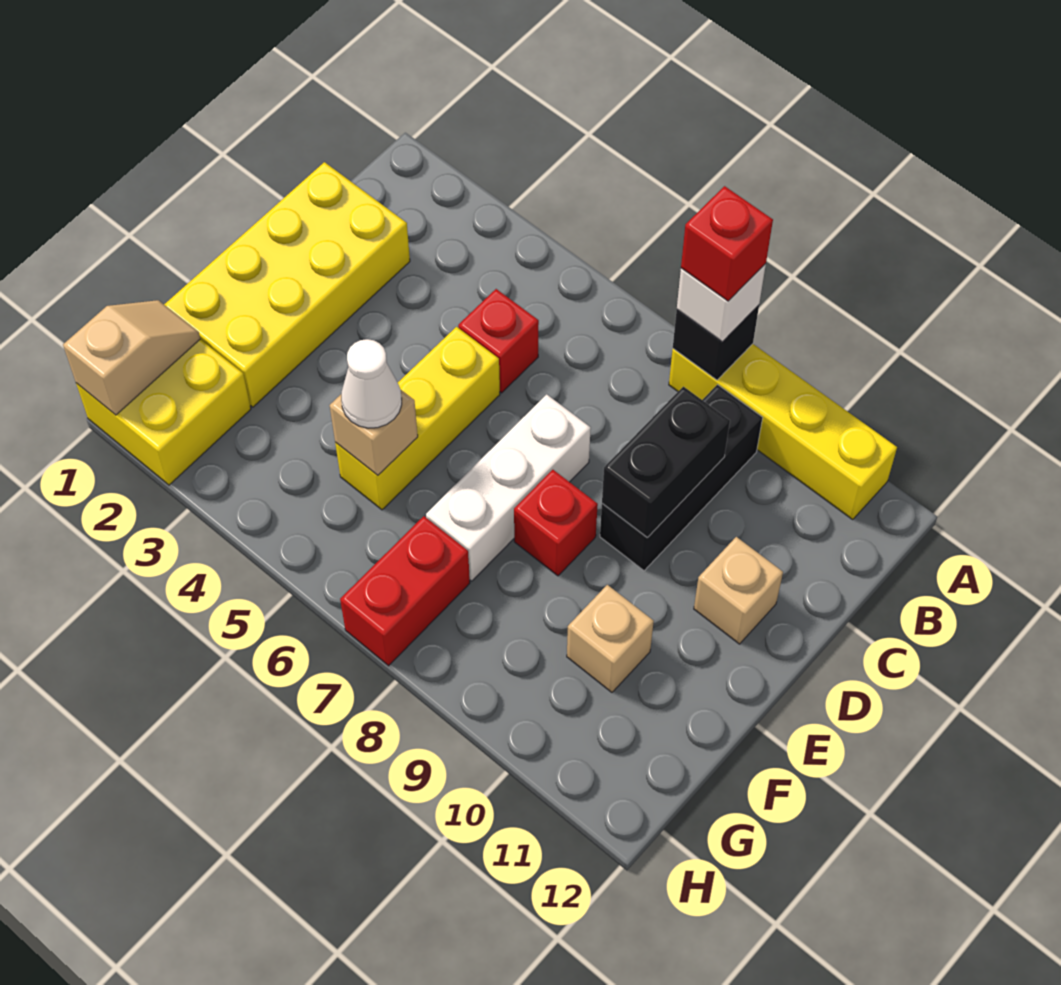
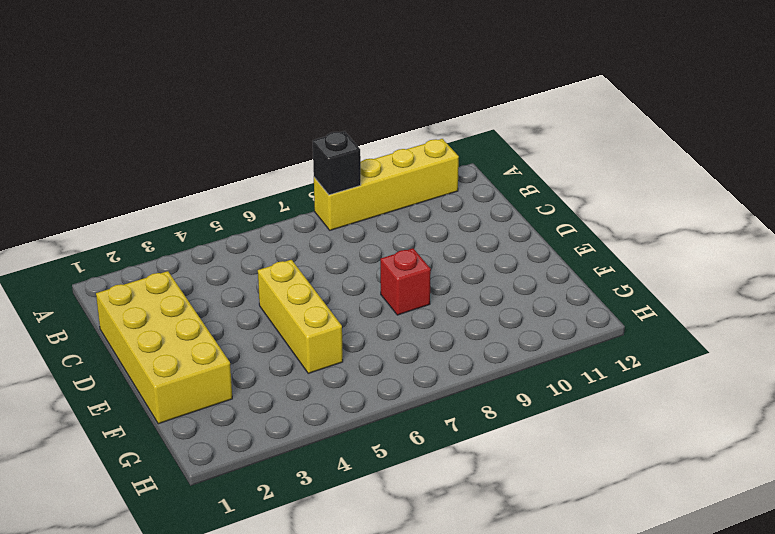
none -> black 1x3 brick [600,385,763,571]
none -> red 1x1 brick [458,289,539,393]
none -> white 1x3 brick [426,394,591,581]

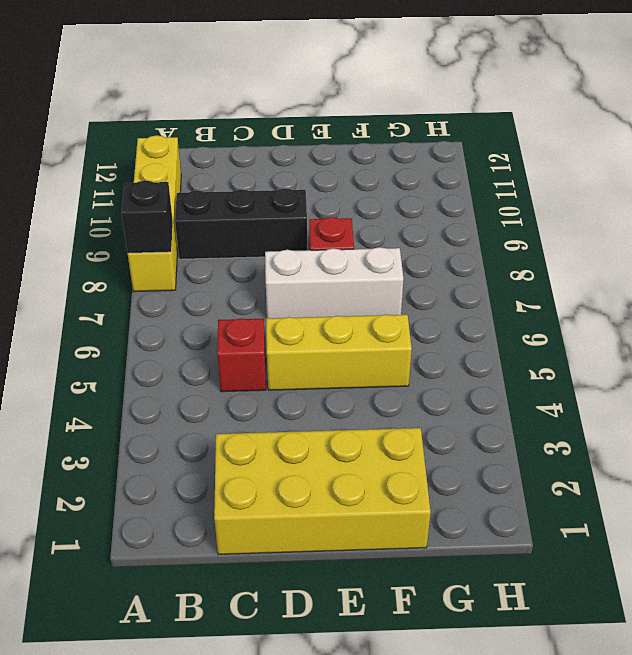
none -> tan 1x1 brick [694,537,783,644]
none -> tan 1x1 brick [567,585,654,692]
none -> yellow 2x2 brick [76,339,251,485]

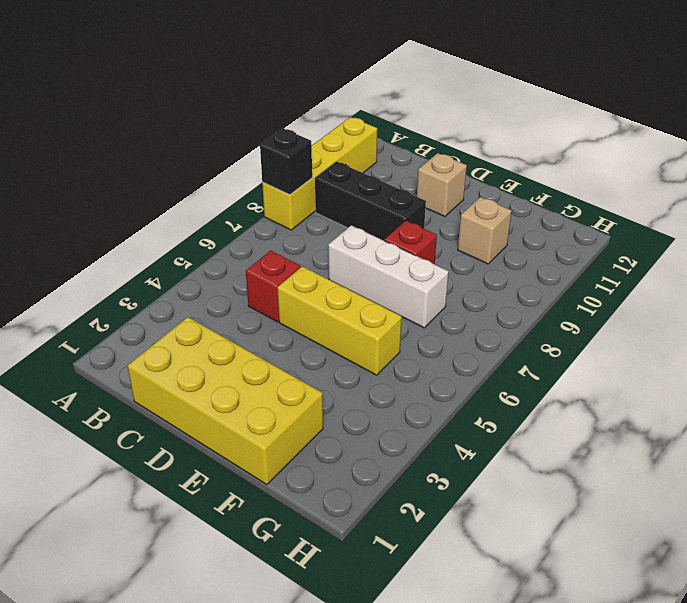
none -> yellow 2x2 brick [76,339,251,485]
none -> red 1x2 brick [340,516,470,666]
none -> black 1x2 brick [602,387,730,537]

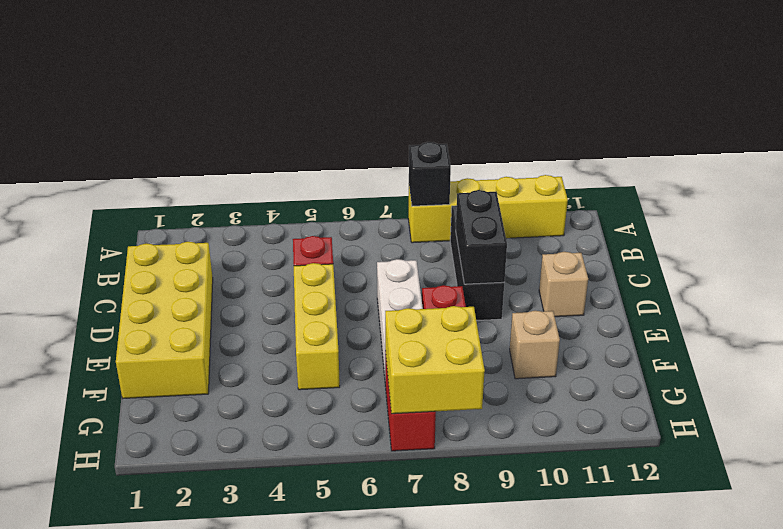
yellow 2x2 brick [385,306,485,414] -> yellow 2x2 brick moved to [76,339,251,485]
none -> tan 1x1 brick [330,390,418,475]
none -> tan 1x2 slope [63,300,200,415]
none -> white 1x1 brick [677,264,766,342]

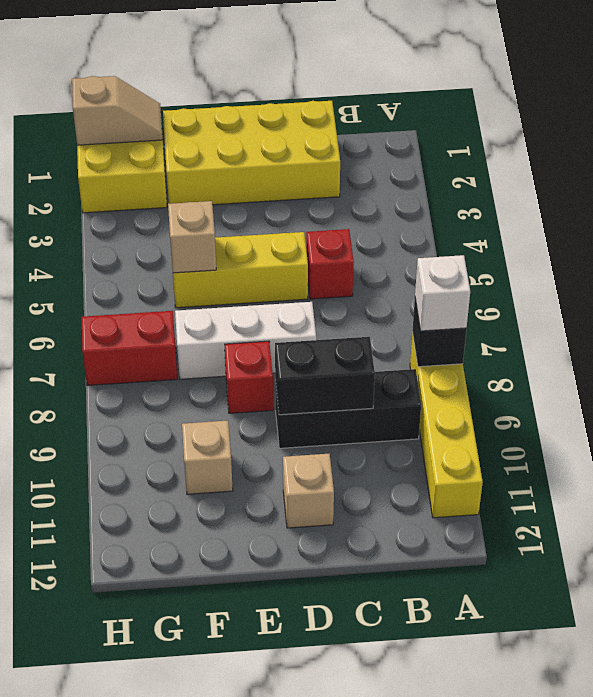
none -> white 1x1 cone [341,339,402,428]
none -> red 1x1 brick [681,186,773,301]

